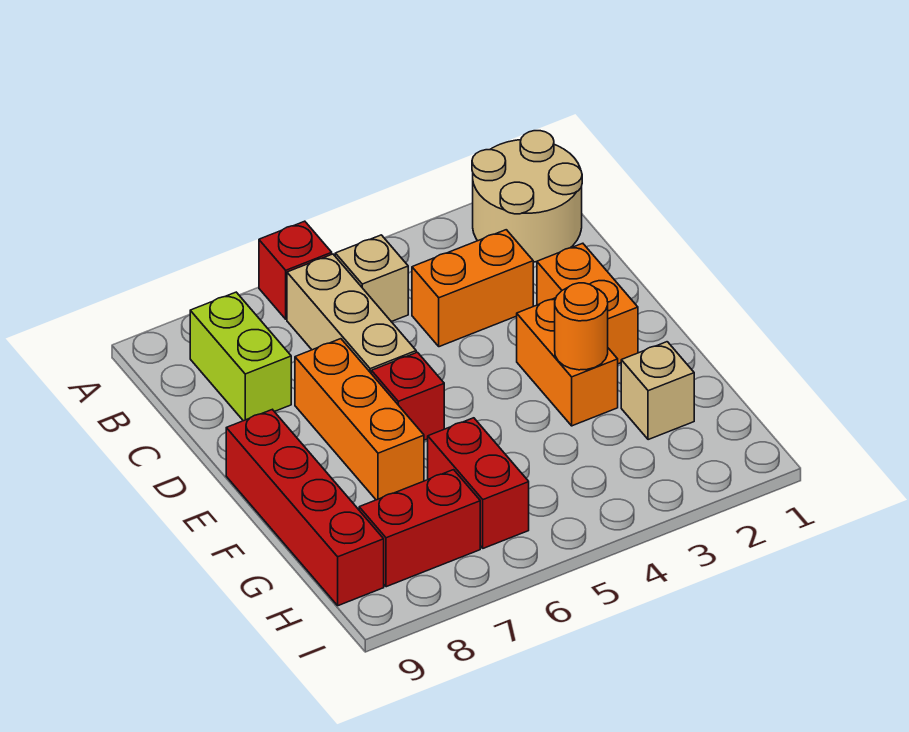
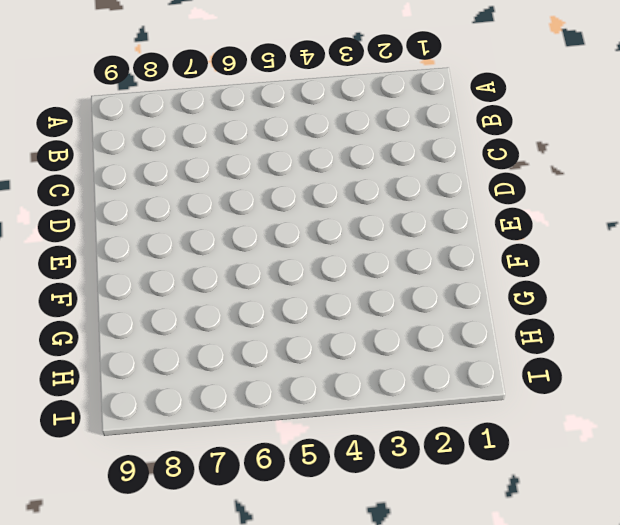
none -> tan 2x2 round brick [472,131,582,262]
none -> red 1x1 brick [259,221,332,319]
none -> tan 1x1 brick [335,235,408,322]

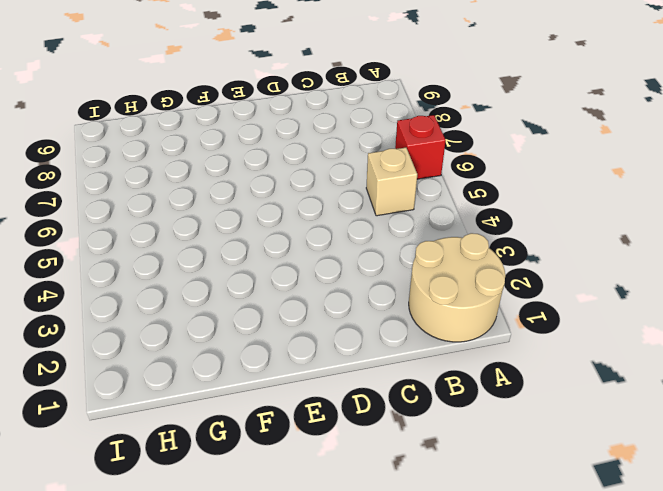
none -> tan 1x3 brick [287,254,416,373]
none -> lime 1x2 brick [190,292,291,421]
none -> orange 1x2 brick [412,230,533,347]

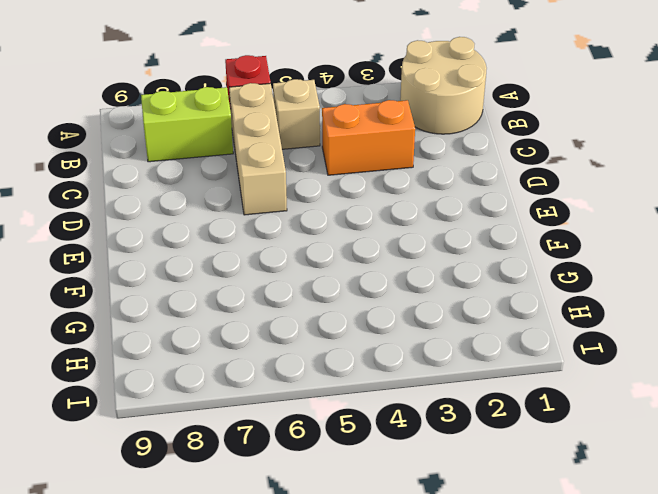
lime 1x2 brick [141,87,233,162] -> lime 1x2 brick turned to [190,292,291,421]
none -> orange 1x2 brick [537,243,638,364]
none -> orange 1x3 brick [295,339,424,500]
none -> orange 1x2 brick [517,298,618,426]

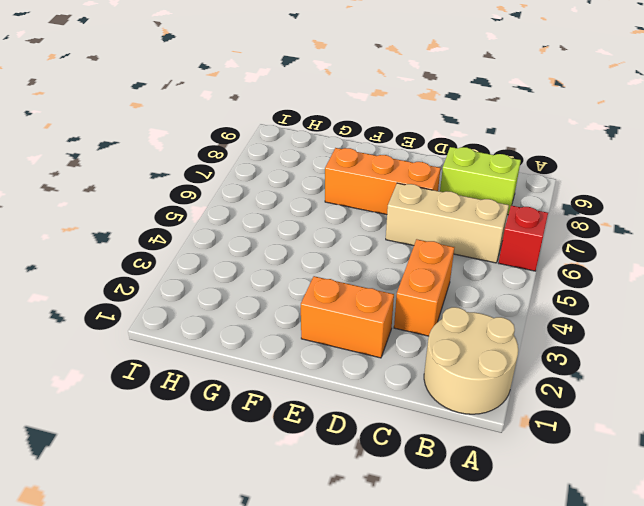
none -> tan 1x1 brick [335,235,408,322]
none -> orange 1x2 brick [517,298,618,426]
none -> red 1x1 brick [371,352,444,440]

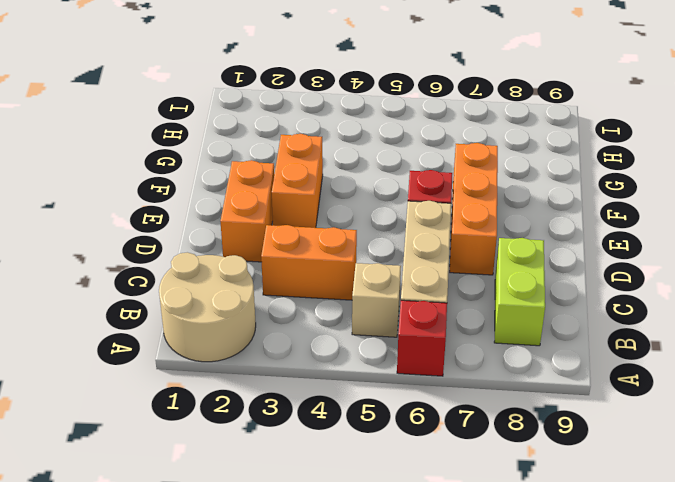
none -> red 1x4 brick [226,410,384,606]
none -> tan 1x1 brick [621,342,694,440]
none -> red 1x2 brick [428,418,529,548]

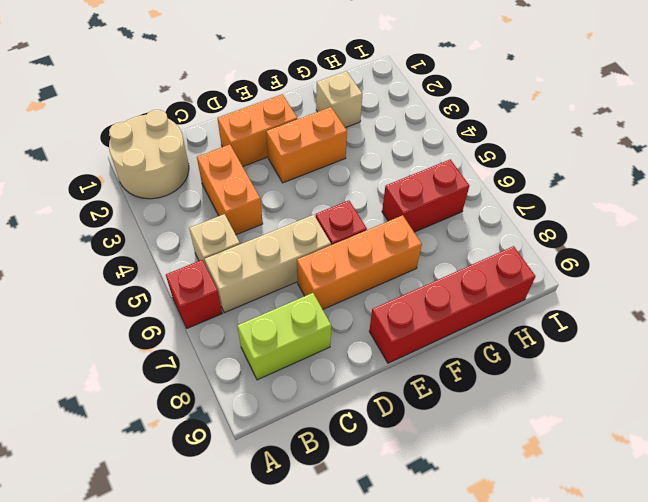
none -> red 1x2 brick [359,470,480,587]
none -> orange 1x1 round brick [555,283,608,370]

